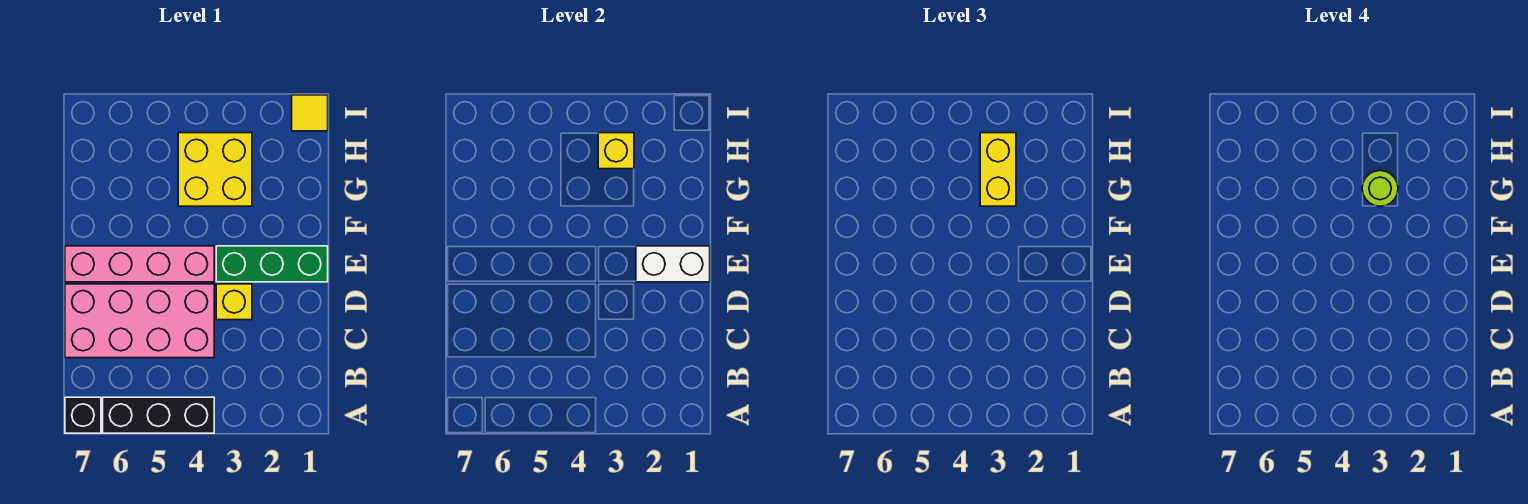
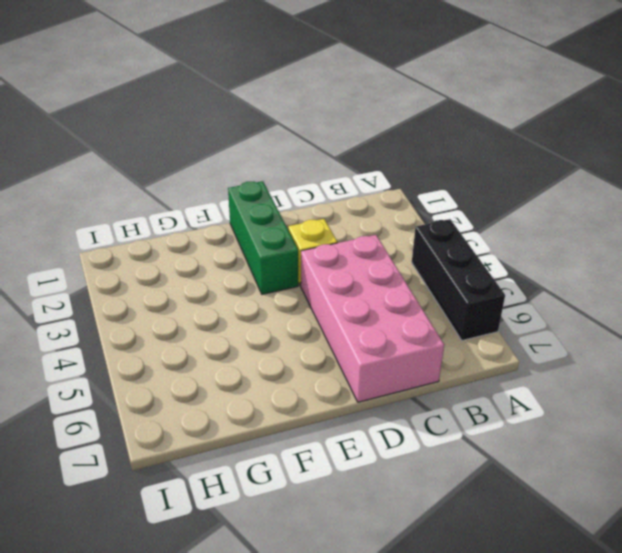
none -> black 1x1 brick [65,397,101,433]
none -> pink 1x4 brick [65,246,214,282]
none -> yellow 2x2 brick [178,133,252,206]

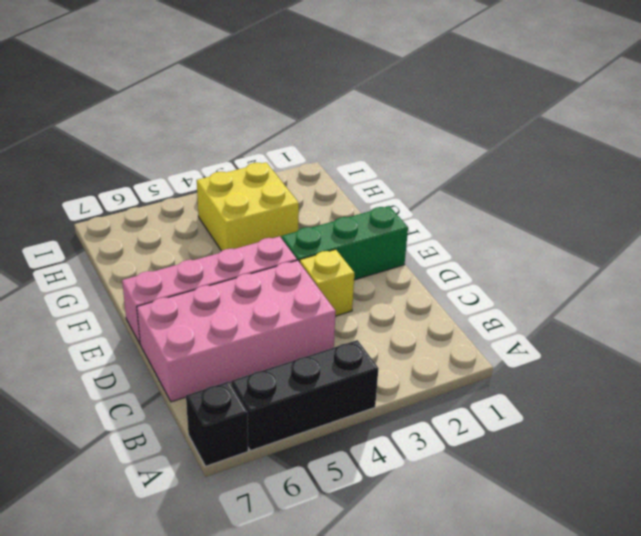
none -> yellow 1x1 tile [292,95,328,131]
none -> white 1x2 brick [636,246,710,282]
none -> yellow 1x1 brick [598,133,634,169]

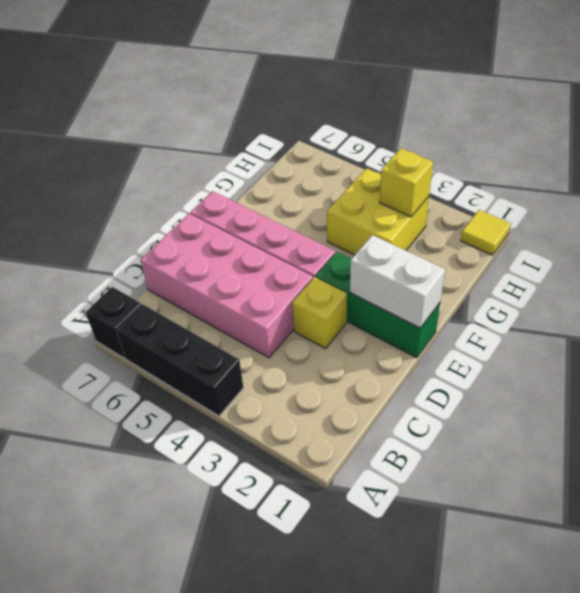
none -> yellow 1x2 brick [980,133,1016,206]
none -> lime 1x1 round brick [1362,171,1398,206]

